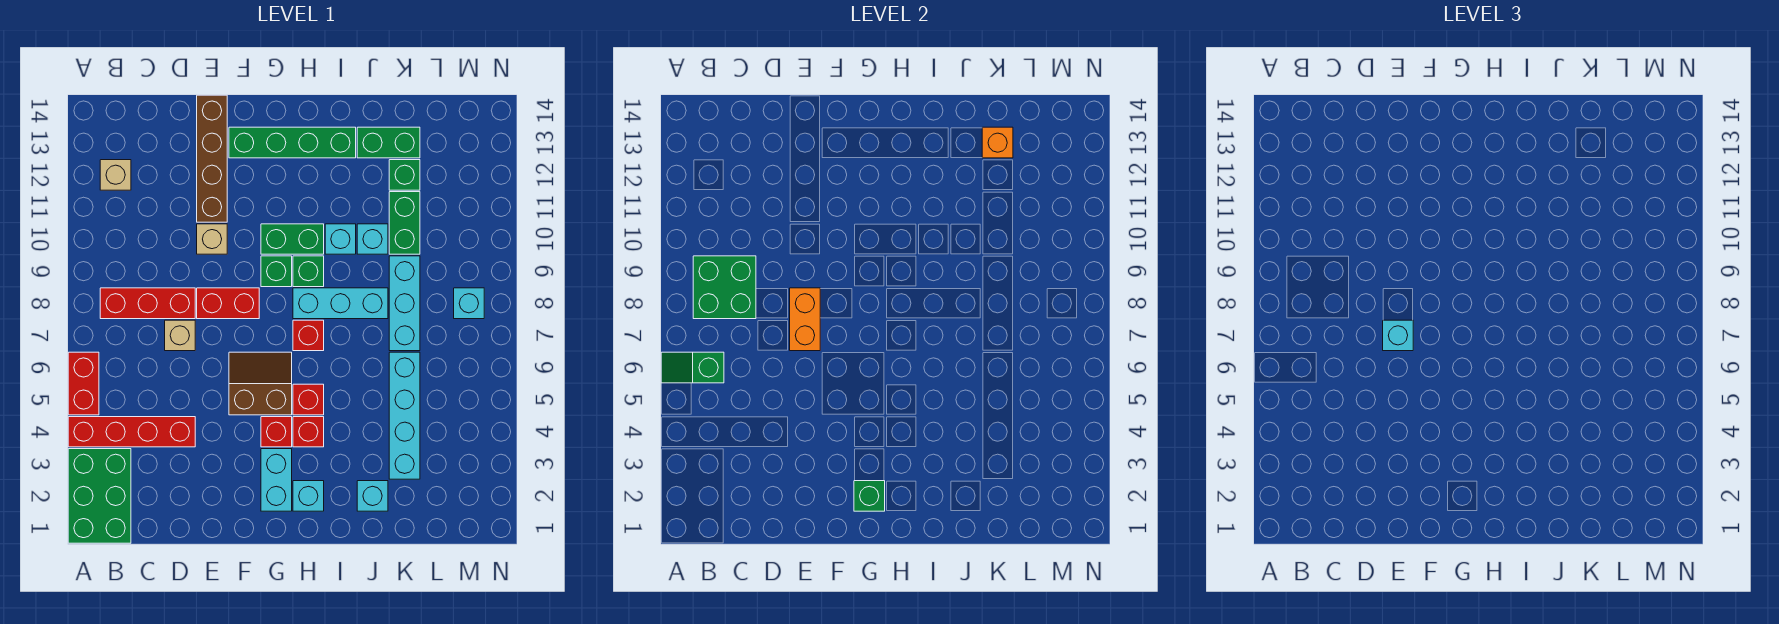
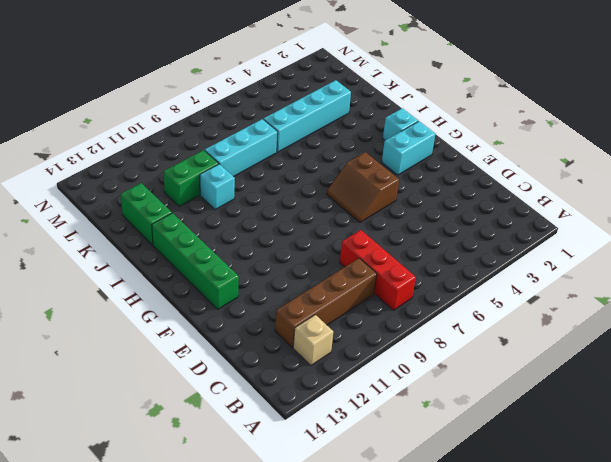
brown 1x4 brick [275,258,377,348] -> brown 1x4 brick moved to [197,95,227,222]
none -> green 2x3 brick [68,449,131,543]
none -> red 1x4 brick [68,417,195,447]
none -> red 1x2 brick [68,352,99,415]
none -> tan 1x1 brick [165,320,195,351]

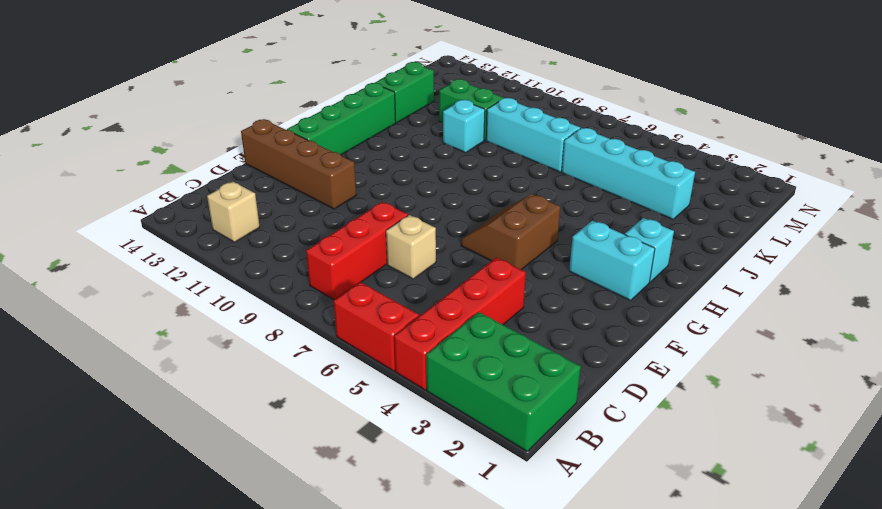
none -> red 1x2 brick [197,288,259,319]
none -> tan 1x1 brick [197,224,227,254]
none -> red 1x1 brick [261,417,292,447]
none -> green 1x1 brick [261,256,292,287]

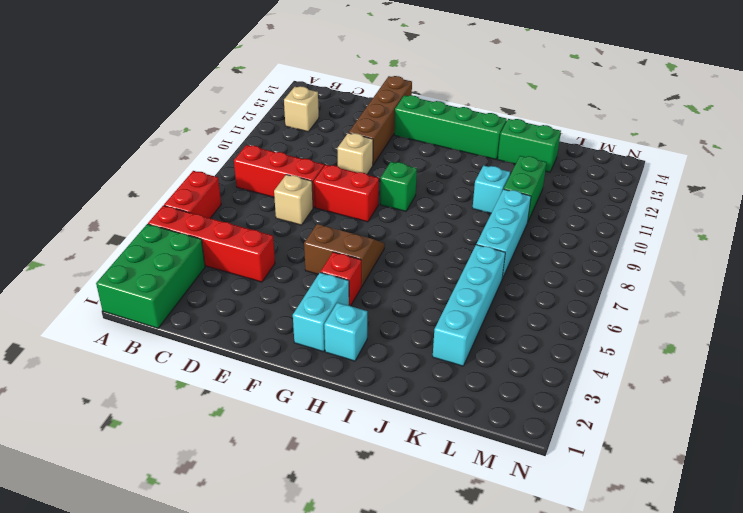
none -> green 1x2 brick [261,224,324,254]
none -> red 1x1 brick [293,417,324,447]
none -> red 1x1 brick [293,384,324,415]
none -> red 1x1 brick [293,320,324,351]

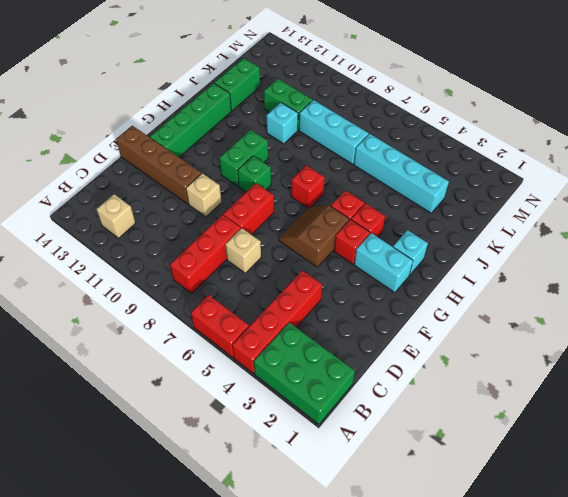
none -> cyan 1x3 brick [293,288,388,319]
none -> green 1x1 brick [293,256,324,287]
none -> cyan 1x1 brick [325,224,356,254]
none -> cyan 1x1 brick [357,481,388,511]

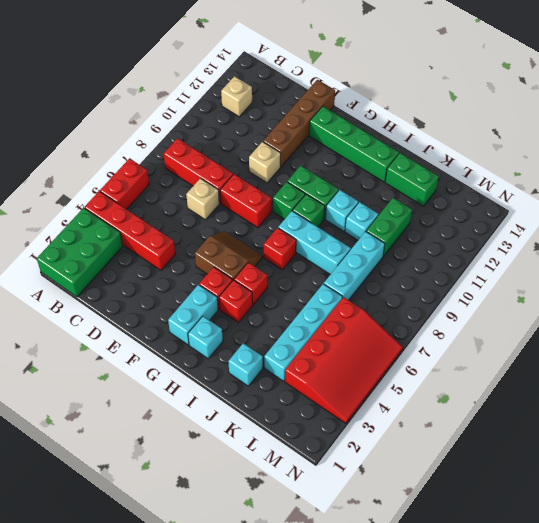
red 3x4 slope [285,297,403,423] -> none
none -> green 1x1 brick [389,160,420,190]
none -> cyan 1x1 brick [454,288,484,319]
none -> green 1x2 slope [661,352,724,383]
none -> green 2x2 brick [693,256,756,319]

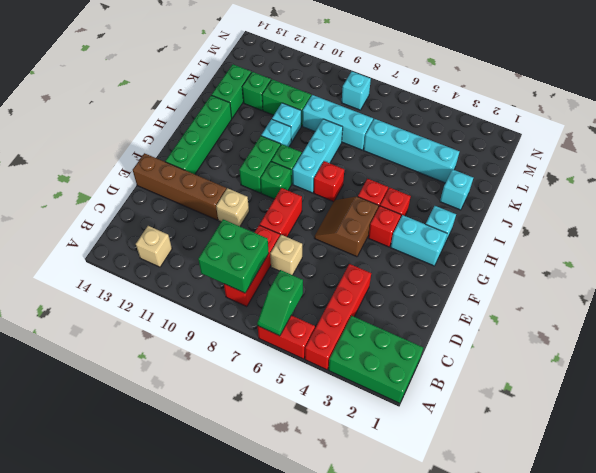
none -> orange 1x2 brick [790,288,820,351]
none -> green 1x1 brick [854,481,885,511]
none -> orange 1x1 brick [982,127,1013,158]
none -> cyan 1x1 brick [1383,320,1413,351]

